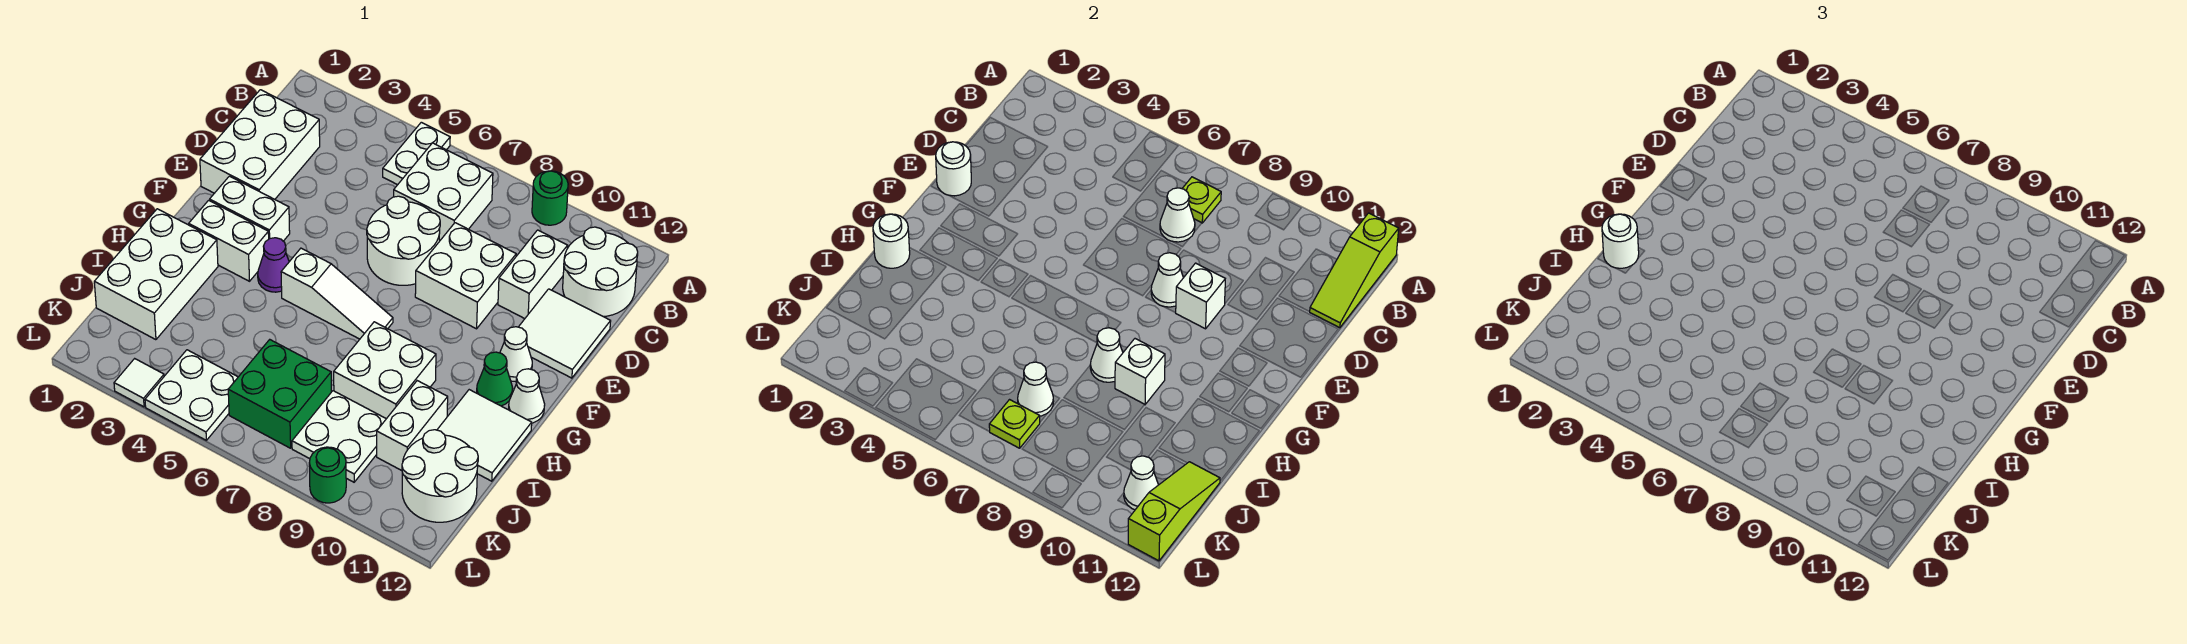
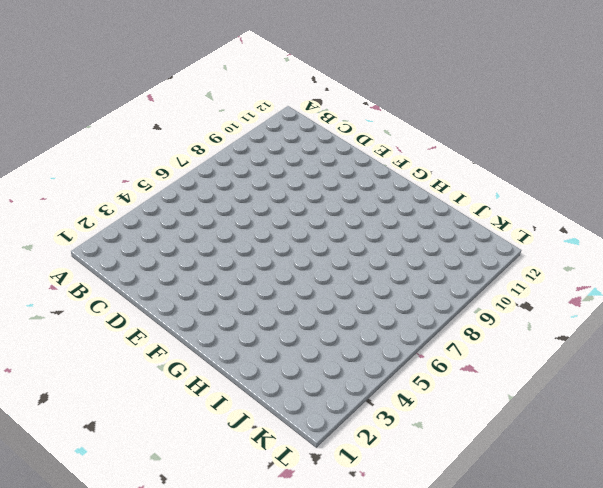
none -> white 1x2 plate [383,122,450,185]
none -> green 1x1 round brick [532,171,568,225]
none -> white 2x2 brick [394,143,493,240]
none -> white 2x2 round brick [563,227,638,317]

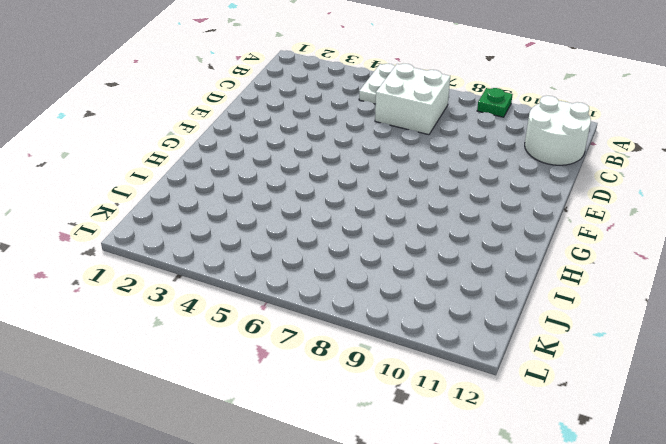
green 1x1 plate [477,88,513,117] -> green 1x1 round brick [532,171,568,225]
none -> white 2x3 brick [200,90,320,199]
none -> white 1x2 brick [498,230,568,319]
none -> white 2x2 round brick [367,196,440,285]
none -> white 2x2 brick [415,223,516,329]

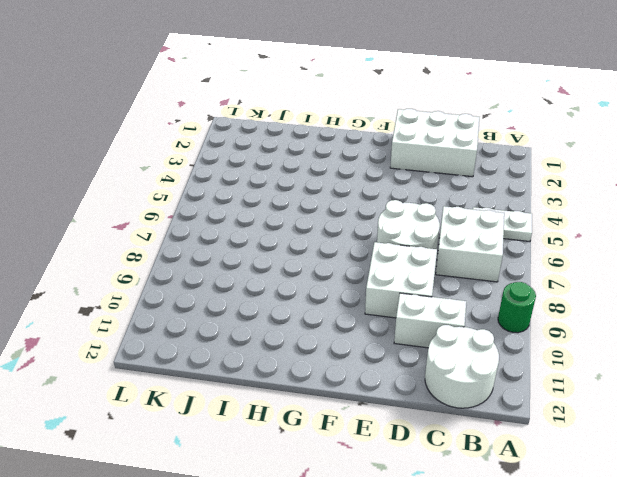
none -> white 2x2 tile [519,289,611,378]
none -> white 1x2 brick [210,176,290,241]
none -> white 1x1 cone [500,327,532,382]
none -> white 1x2 brick [189,200,269,281]

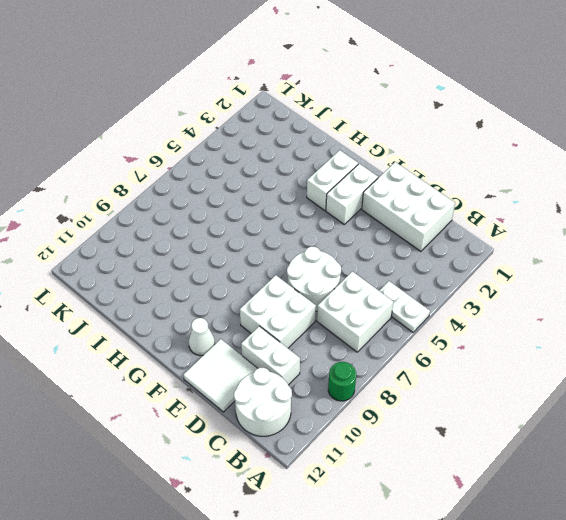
none -> purple 1x1 cone [258,238,289,292]
none -> white 1x3 slope [281,248,393,339]
none -> green 1x1 cone [477,352,513,406]
none -> white 1x1 cone [509,369,545,423]

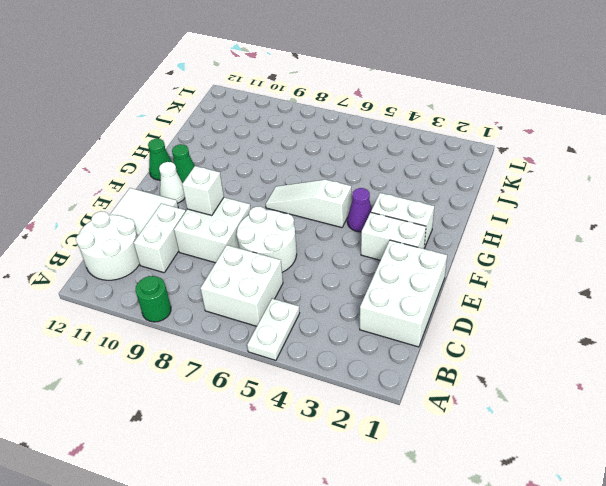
green 1x1 cone [148,139,172,180] -> white 1x1 cone [509,369,545,423]
none -> white 2x3 brick [94,209,218,340]
none -> white 2x2 brick [334,322,436,419]
none -> white 2x2 tile [437,390,532,481]
none -> white 1x2 brick [377,381,448,471]

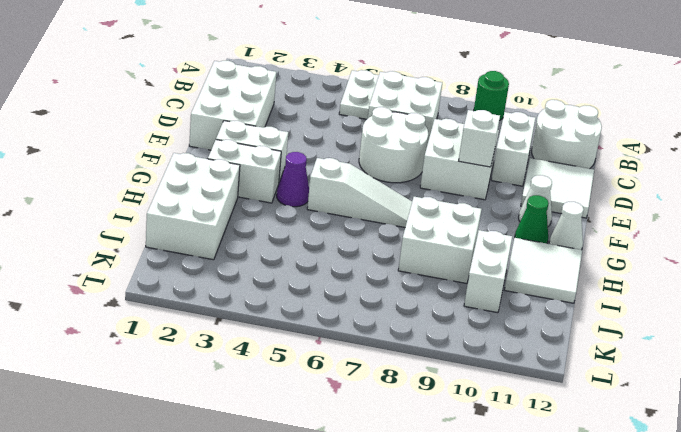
none -> green 2x2 brick [228,340,331,448]
none -> white 2x2 plate [292,391,386,482]
none -> white 2x2 round brick [402,430,478,522]
none -> white 2x2 plate [145,350,238,440]

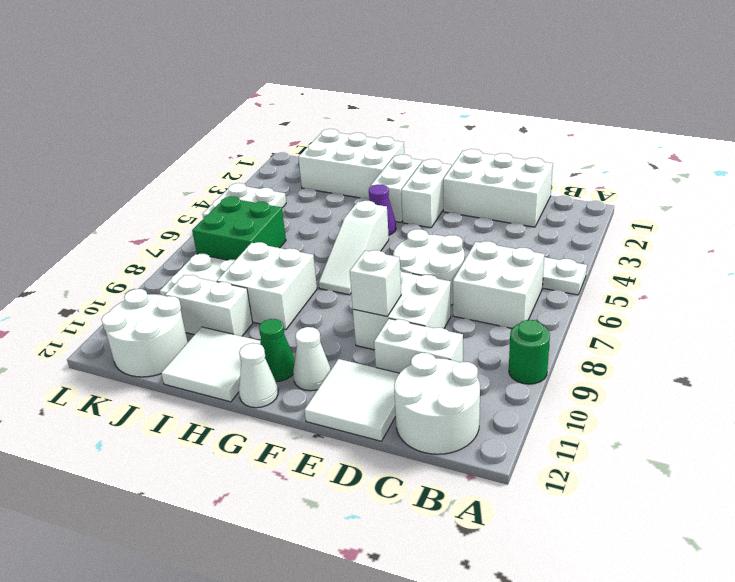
none -> white 1x1 tile [114,359,164,407]
none -> green 1x1 round brick [309,447,346,503]
none -> lime 1x3 slope [1310,213,1399,328]
none -> lime 1x1 plate [1182,177,1221,223]

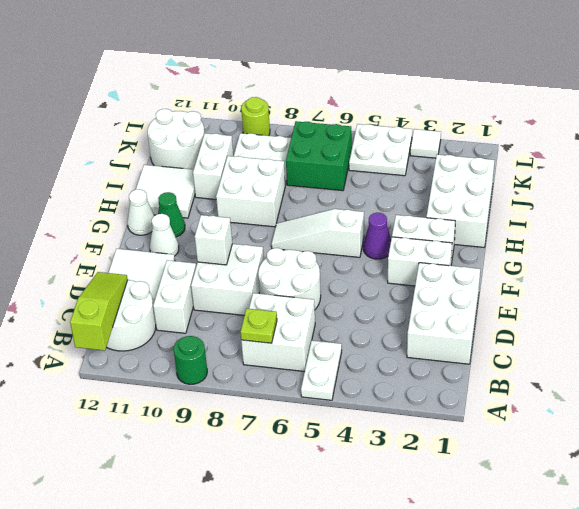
lime 1x1 round brick [241,97,270,136] -> green 1x1 round brick [309,447,346,503]
none -> white 1x1 cone [1160,188,1195,242]
none -> white 1x1 round brick [936,142,971,196]
none -> white 1x1 cone [1151,253,1183,307]
none -> white 1x1 round brick [873,214,910,268]

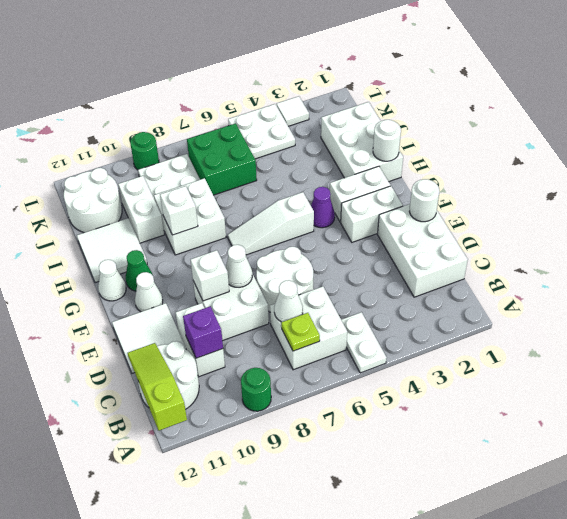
purple 1x1 brick [183,306,223,358] -> none
none -> white 1x1 cone [1090,328,1123,382]
none -> white 1x1 cone [1018,362,1054,416]
none -> lime 1x3 slope [1128,462,1220,561]
none -> lime 1x1 plate [989,400,1040,448]

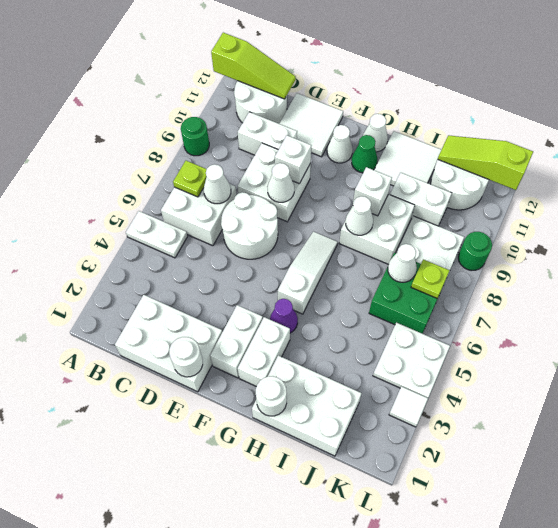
none -> white 1x1 cone [1124,456,1158,510]
none -> white 1x1 round brick [1602,214,1639,268]

